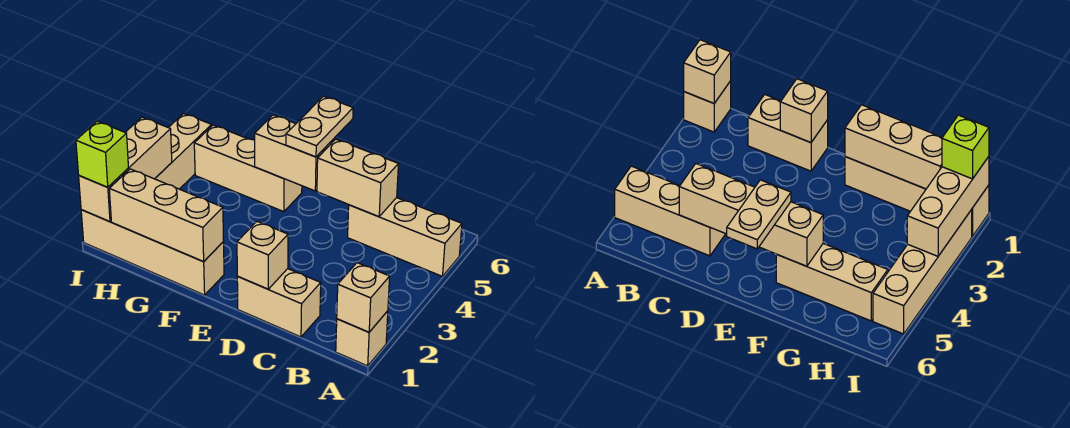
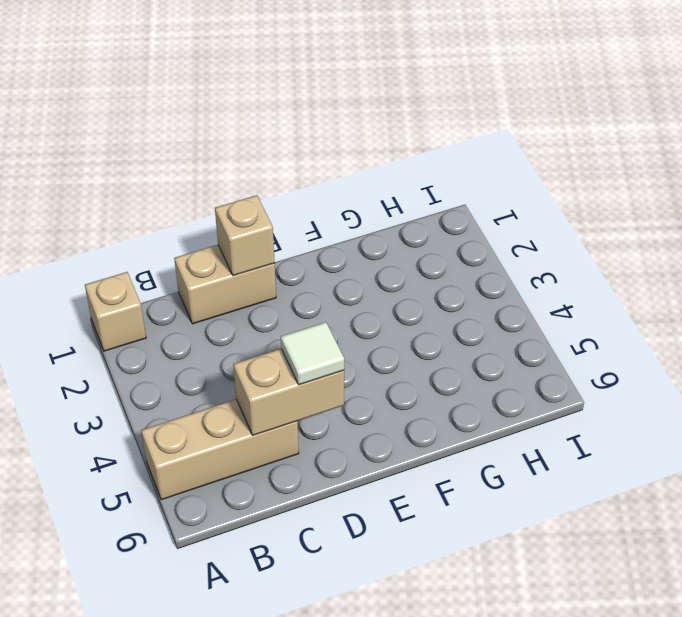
white 1x1 tile [281,322,344,385] -> none
none -> tan 1x4 brick [81,210,224,295]
none -> tan 1x3 brick [194,125,302,212]
none -> tan 1x4 brick [155,113,212,189]

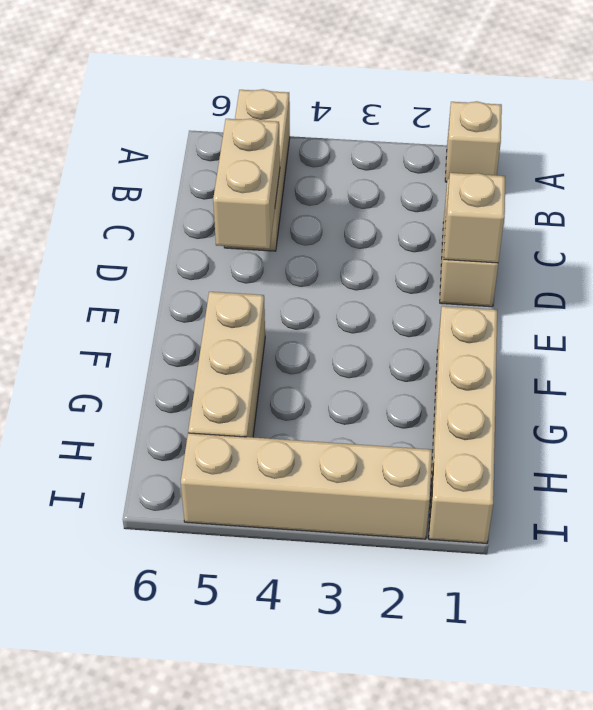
none -> tan 1x1 brick [337,263,390,332]
none -> tan 1x2 brick [255,115,334,191]
none -> tan 1x3 brick [109,169,224,262]

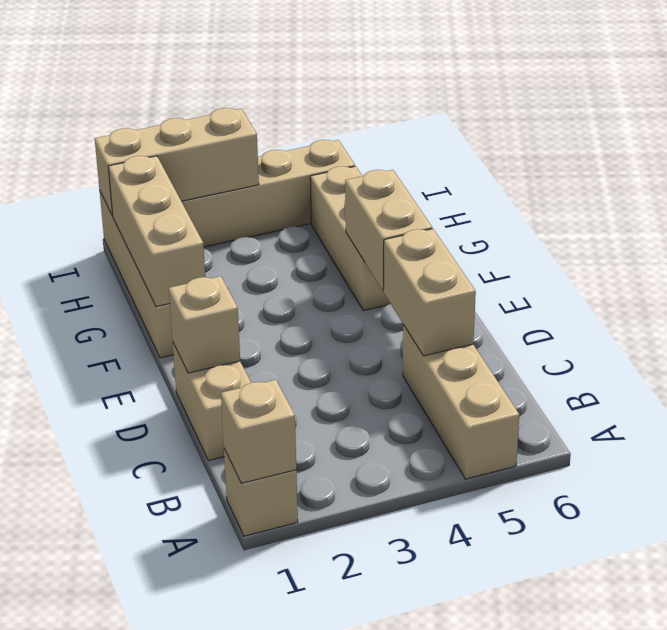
none -> tan 1x2 plate [286,96,353,157]
none -> lime 1x1 brick [76,121,128,187]

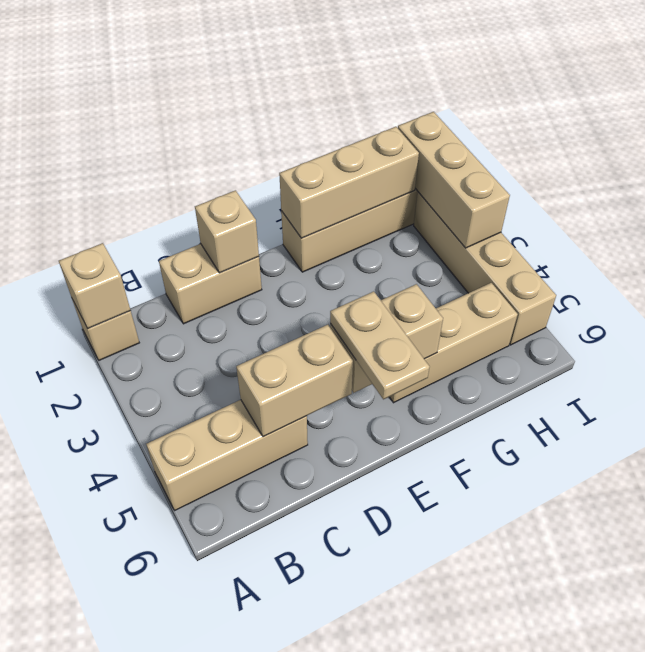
none -> lime 1x1 brick [76,121,128,187]

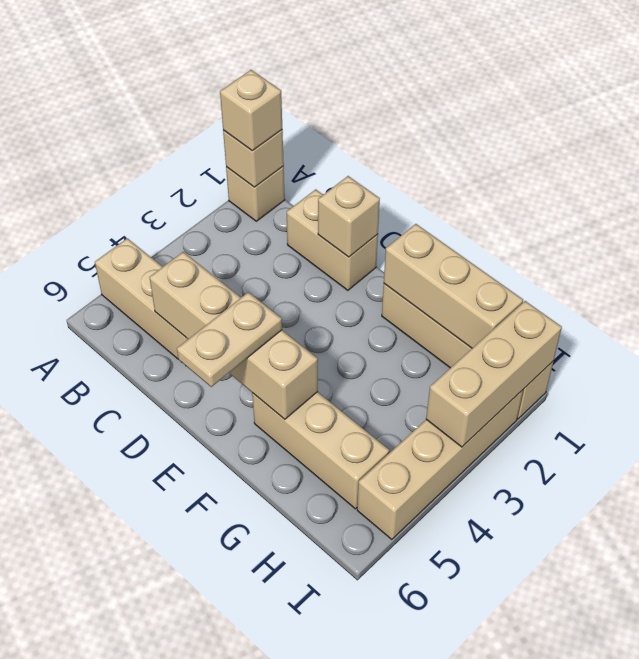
tan 1x1 brick [220,70,282,151] -> none
none -> lime 1x1 brick [76,121,128,187]

